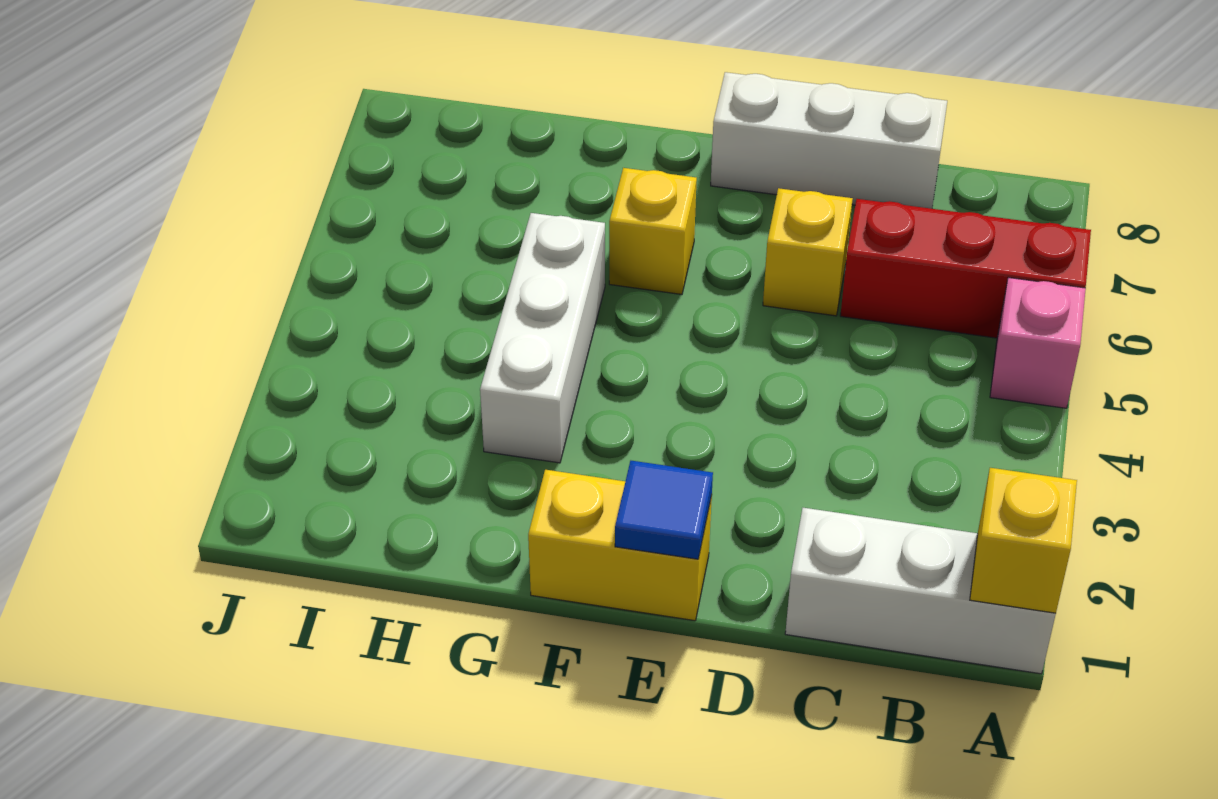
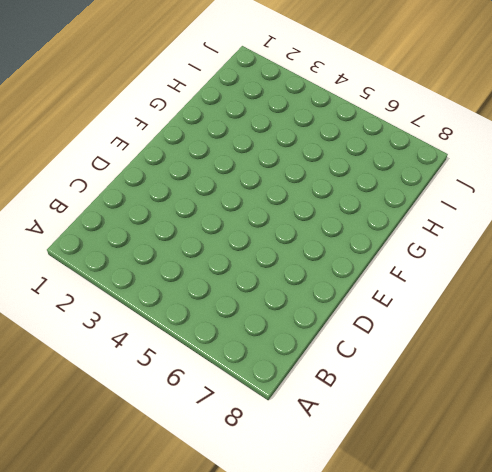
none -> white 1x3 brick [785,508,1056,674]
none -> pink 1x1 brick [990,277,1086,408]

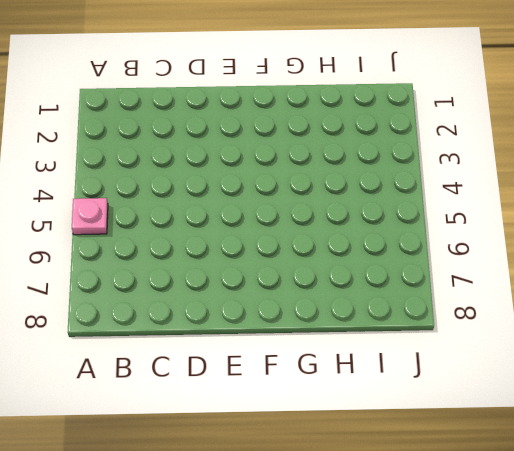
pink 1x1 plate [72,198,108,235] -> pink 1x1 brick [990,277,1086,408]
none -> white 1x3 brick [785,508,1056,674]
none -> red 1x3 brick [840,199,1091,338]

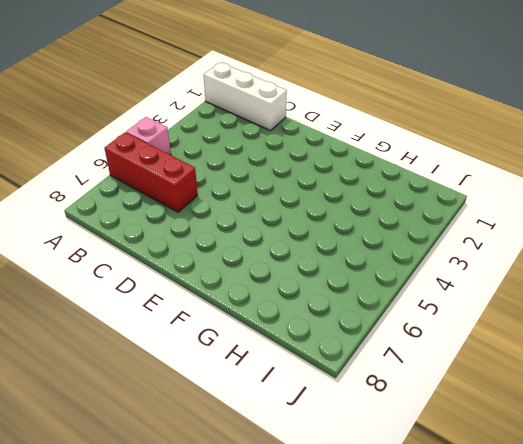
none -> white 1x3 brick [711,72,947,209]
none -> yellow 1x1 brick [763,188,853,316]

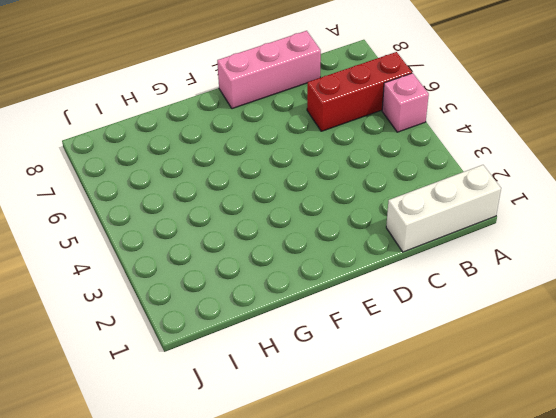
pink 1x3 brick [217,31,321,109] -> white 1x3 brick [711,72,947,209]
none -> yellow 1x1 brick [763,188,853,316]
none -> yellow 1x2 brick [528,470,712,621]

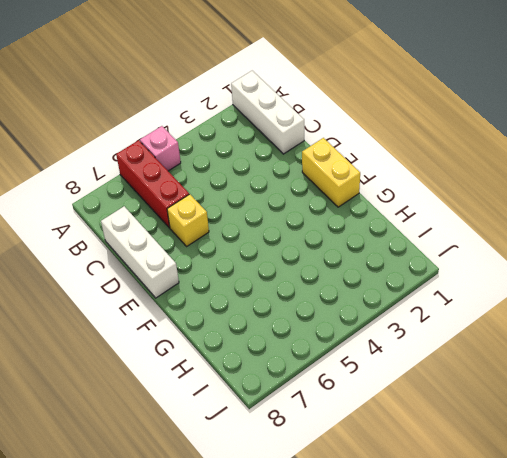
none -> yellow 1x1 brick [609,168,697,294]
none -> white 1x3 brick [480,213,605,463]

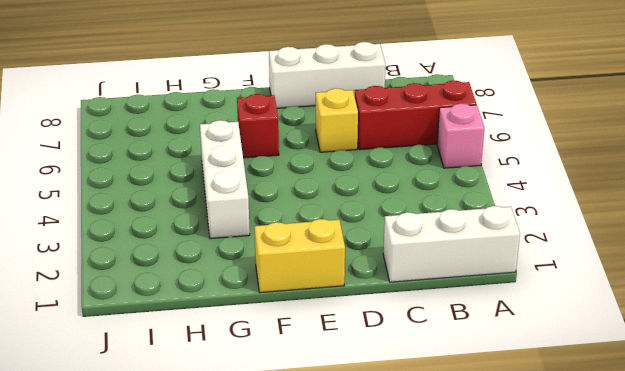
red 1x1 brick [237,94,279,158] -> yellow 1x1 brick [609,168,697,294]
none -> yellow 1x1 brick [970,468,1077,613]
none -> blue 1x1 tile [615,461,713,559]

